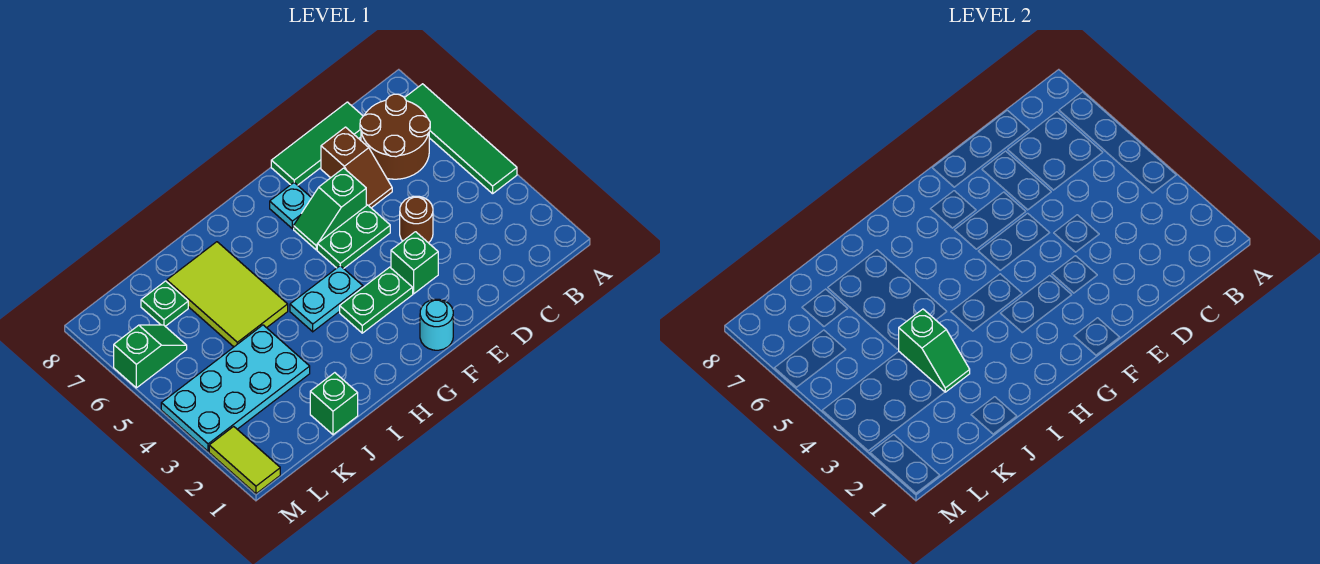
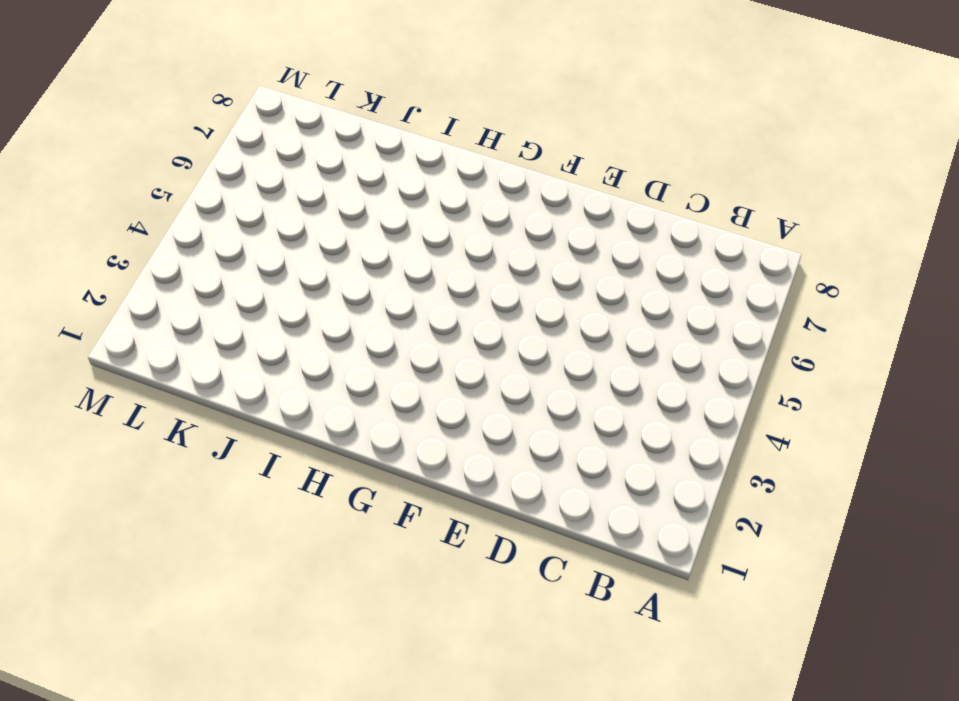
none -> green 1x4 tile [405,84,517,194]
none -> brown 2x2 round brick [360,94,430,179]
none -> green 1x3 tile [271,102,363,185]

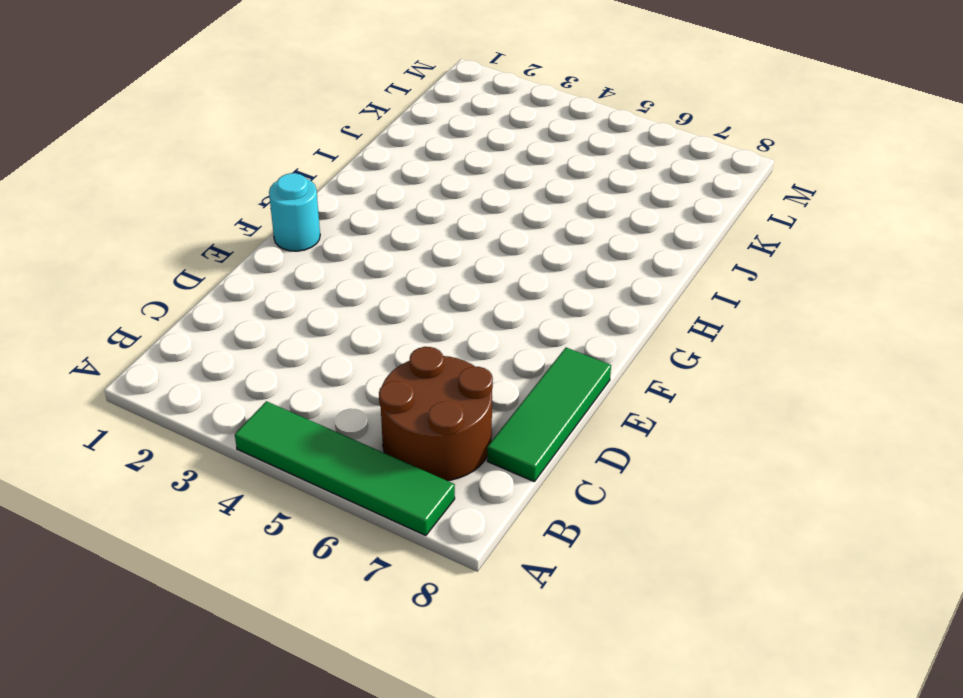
none -> brown 1x1 round brick [400,196,433,243]
none -> brown 1x2 slope [321,127,392,208]
none -> green 1x1 brick [391,232,438,294]

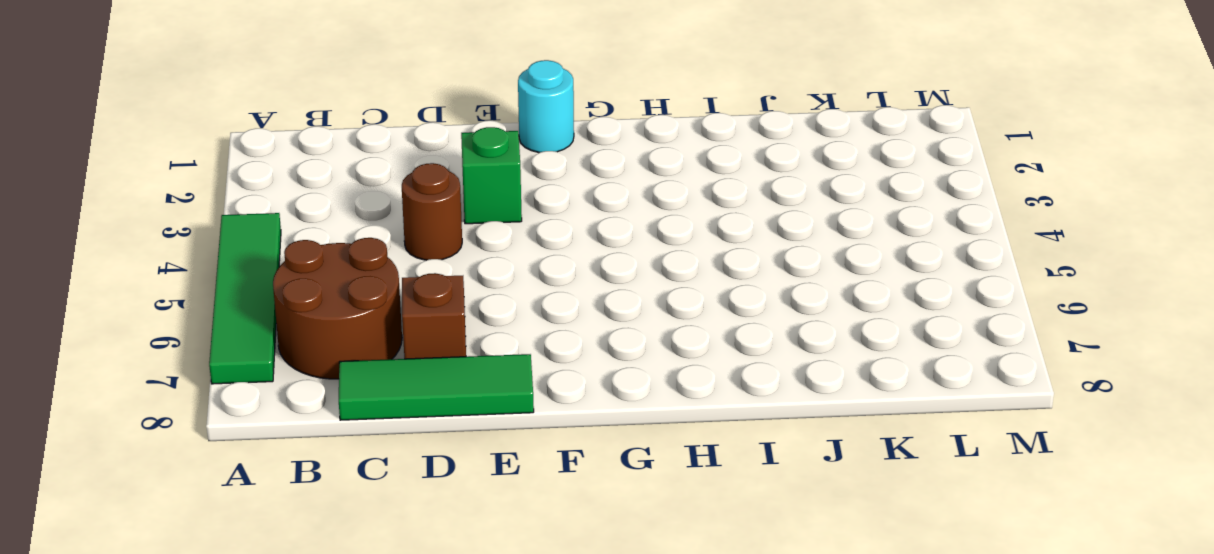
none -> green 1x2 plate [317,205,390,269]
none -> green 1x2 slope [294,168,366,250]
none -> green 1x2 plate [340,267,413,333]

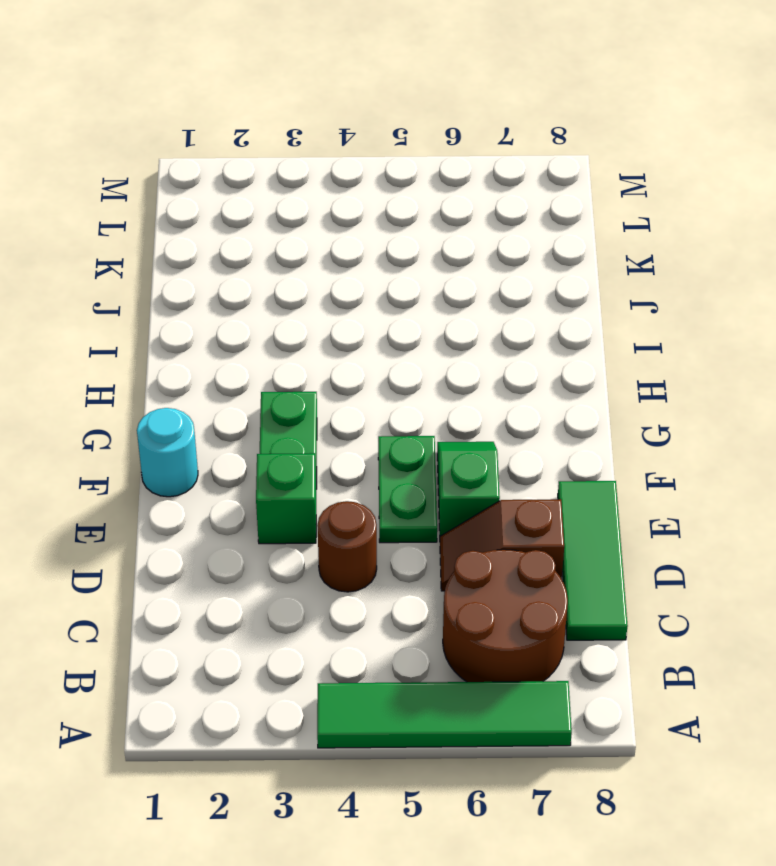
none -> cyan 1x1 plate [270,183,311,229]
none -> cyan 1x2 plate [290,266,363,332]
none -> lime 2x3 tile [167,242,288,347]

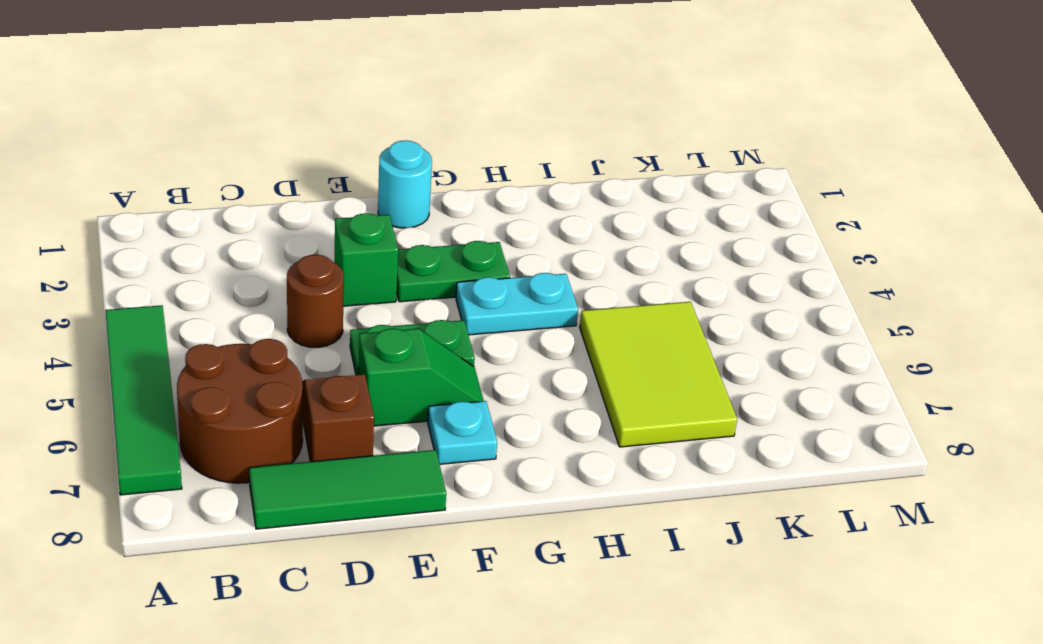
none -> green 1x1 brick [310,373,358,435]
none -> cyan 2x4 plate [161,325,310,451]
none -> green 1x1 plate [141,281,188,326]

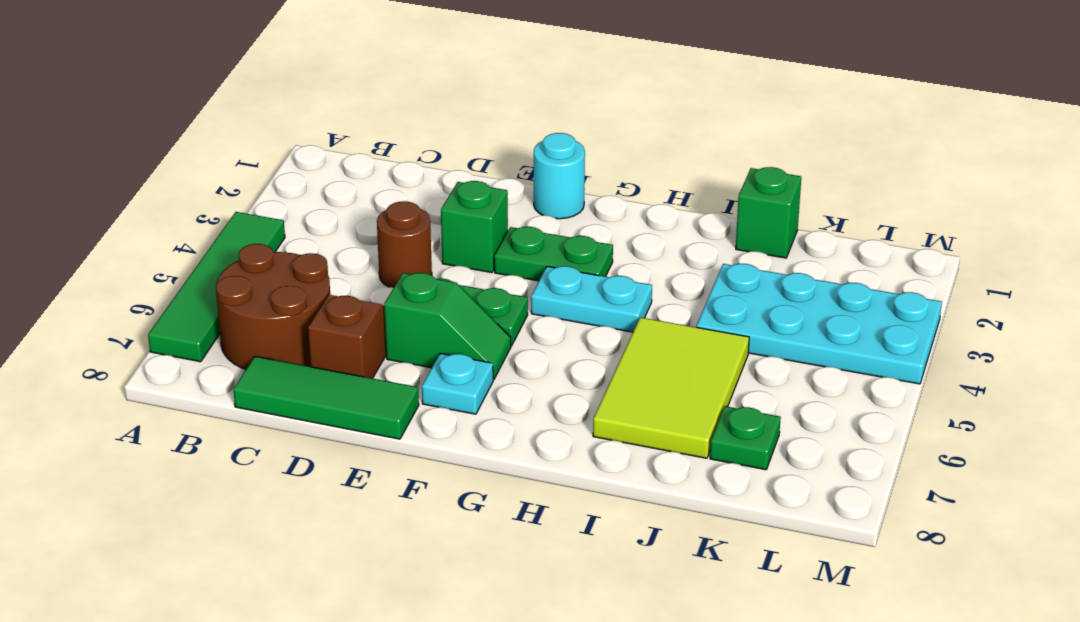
none -> green 1x2 slope [114,325,187,388]
none -> lime 1x2 tile [209,426,280,494]
none -> green 1x2 slope [899,309,970,392]

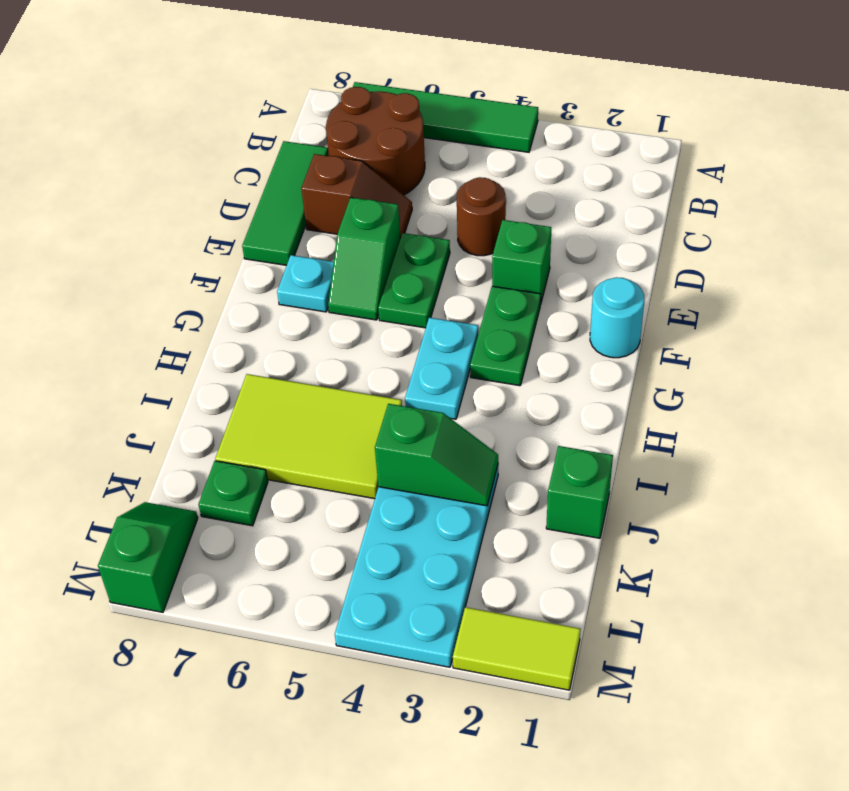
green 1x2 slope [98,502,198,612] -> green 1x2 slope moved to [114,325,187,388]

